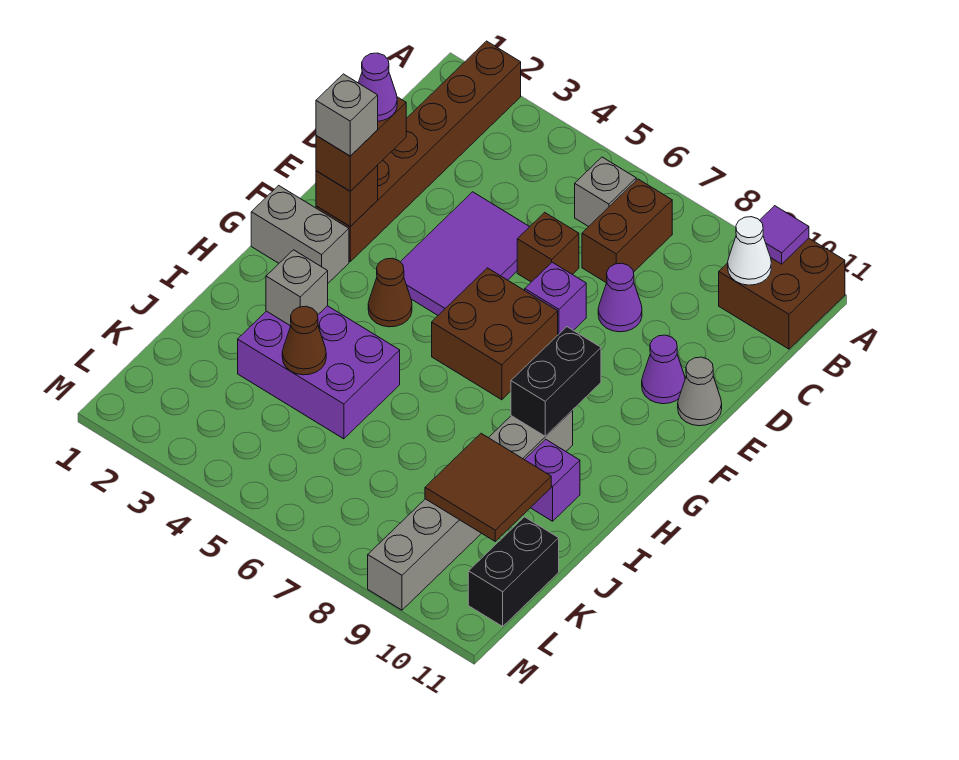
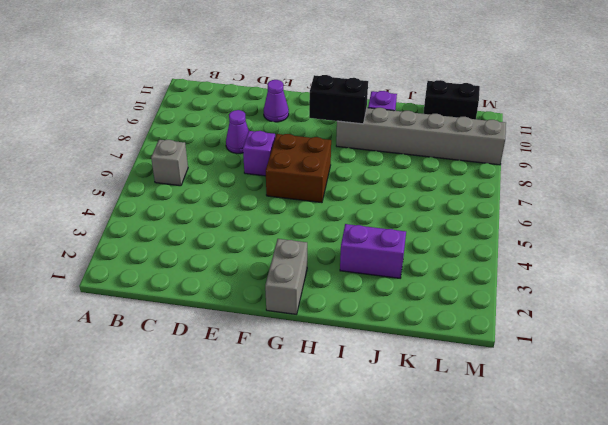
purple 1x2 brick [340,224,406,278] -> purple 2x3 brick [238,306,400,439]
none -> brown 1x6 brick [316,41,521,261]
none -> brown 2x2 brick [719,238,845,349]
none -> brown 1x2 brick [582,179,672,283]

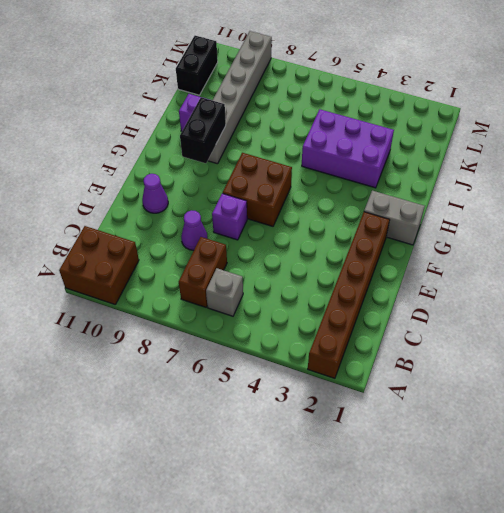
none -> purple 2x3 tile [401,192,529,315]
none -> brown 1x1 brick [517,212,579,282]
none -> grey 1x1 cone [678,357,722,426]

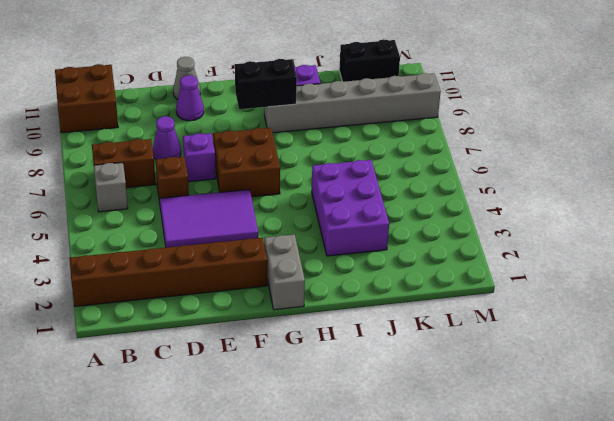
none -> brown 1x1 cone [368,258,412,327]
none -> purple 1x1 tile [760,206,809,264]
none -> white 1x1 cone [728,217,771,285]

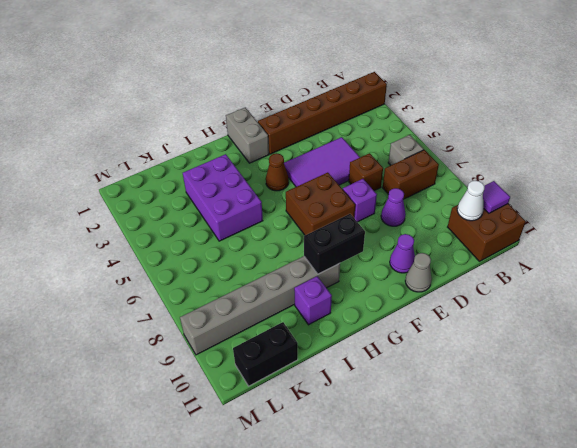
none -> brown 1x1 brick [316,166,378,226]
none -> grey 1x1 brick [266,250,328,326]
none -> brown 1x1 cone [282,306,326,375]

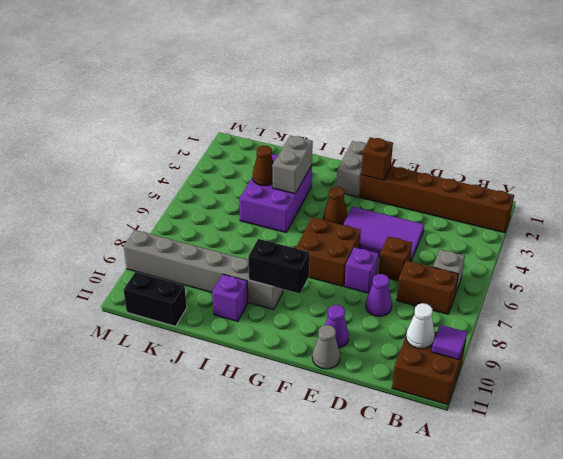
grey 1x2 brick [272,136,313,194] -> grey 1x1 brick [266,250,328,326]
none -> brown 2x2 tile [425,433,551,541]
none -> brown 1x2 brick [316,97,406,191]
none -> purple 1x1 cone [358,53,397,121]

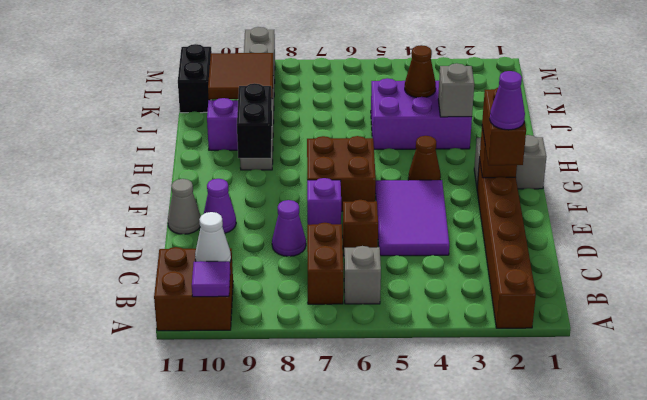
none -> grey 1x1 brick [316,74,378,156]

